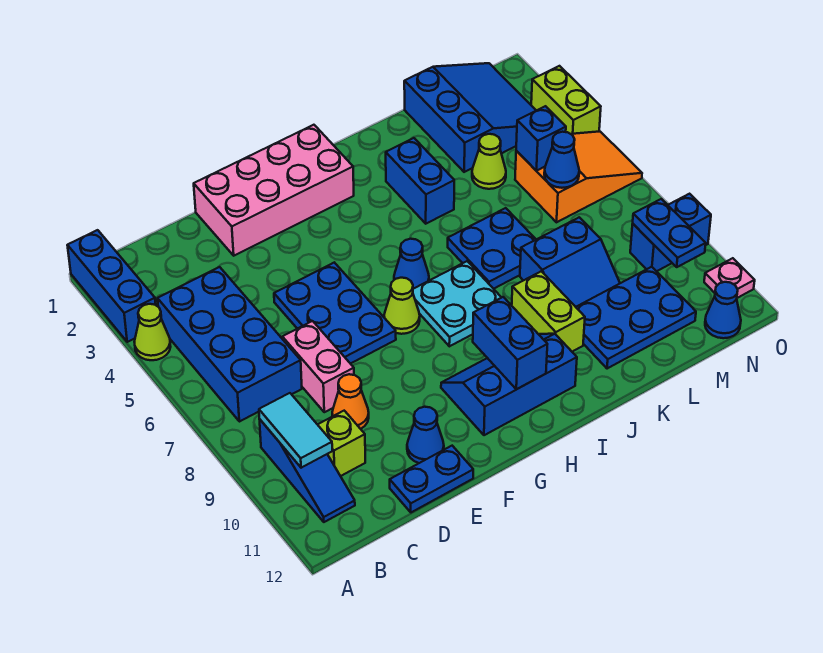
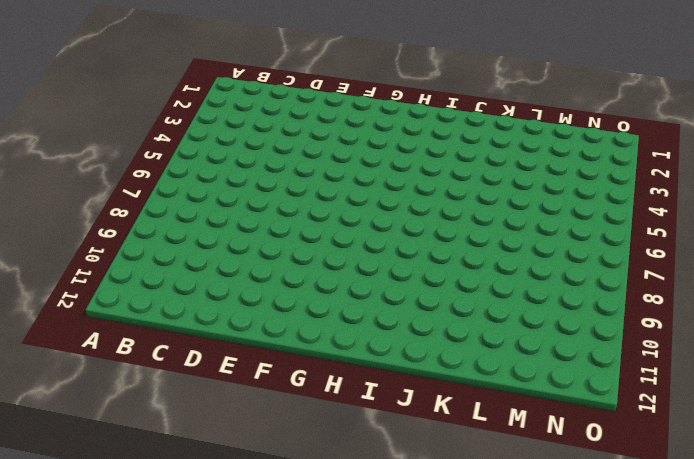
none -> blue 1x3 brick [67,230,156,342]
none -> lime 1x1 cone [134,304,171,360]
none -> blue 2x4 brick [158,267,302,422]
none -> blue 1x3 slope [259,419,355,522]

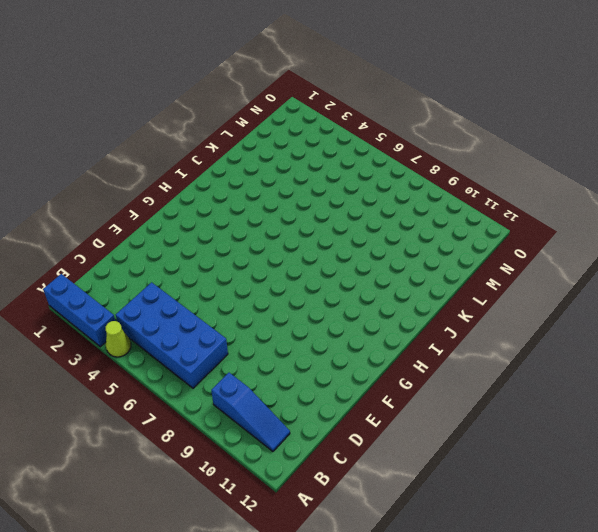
none -> lime 1x1 brick [317,411,365,476]
none -> pink 1x2 brick [282,321,354,412]
none -> orange 1x1 cone [332,374,369,429]
none -> blue 1x2 plate [390,446,473,512]

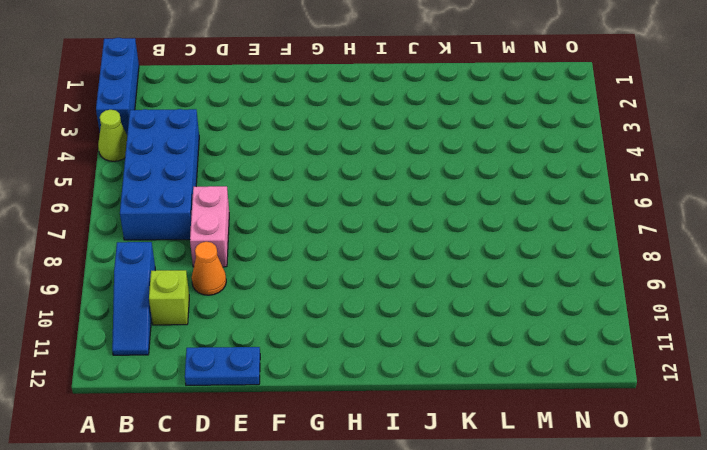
none -> pink 2x4 brick [194,125,354,256]
none -> blue 2x3 plate [274,263,396,364]
none -> blue 1x1 cone [407,407,444,463]
none -> lime 1x1 cone [384,278,420,334]

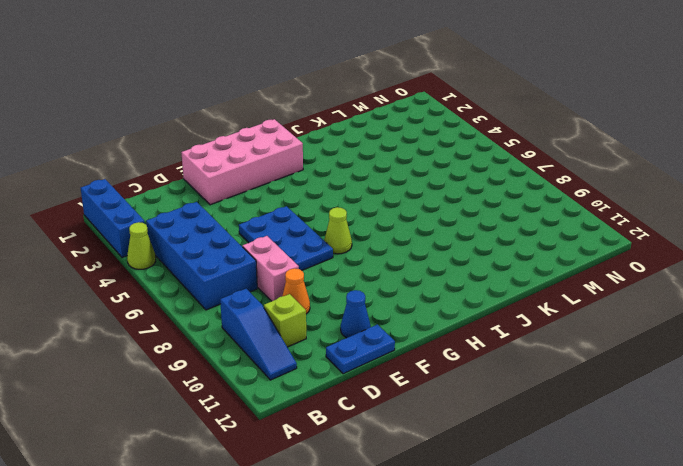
none -> blue 2x3 slope [441,334,577,435]
none -> blue 1x1 cone [394,239,429,289]
none -> cyan 2x2 plate [413,261,502,346]
none -> blue 1x2 brick [386,138,454,224]

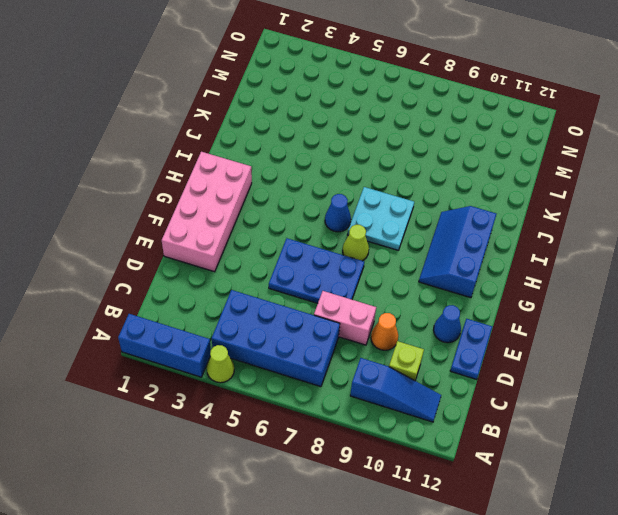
none -> blue 1x2 brick [386,138,454,224]
none -> blue 2x2 plate [448,208,536,289]
none -> lime 1x2 brick [512,271,585,352]
none -> blue 2x2 slope [520,217,620,307]

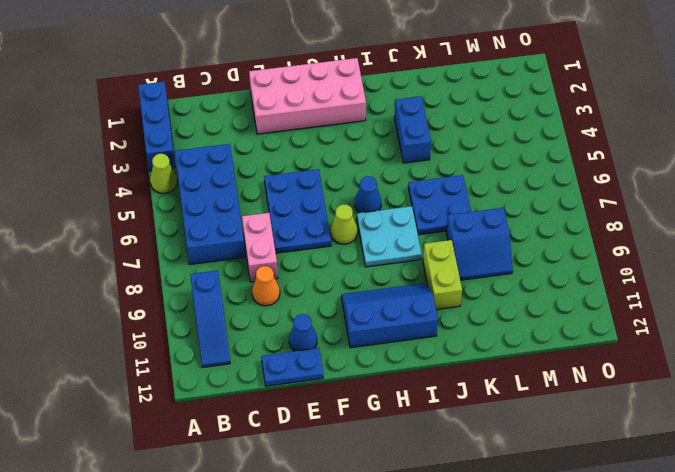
none -> lime 1x1 brick [317,411,365,476]
none -> blue 2x3 plate [576,267,696,369]
none -> blue 3x3 slope [404,63,536,172]
none -> lime 1x1 cone [472,134,506,189]

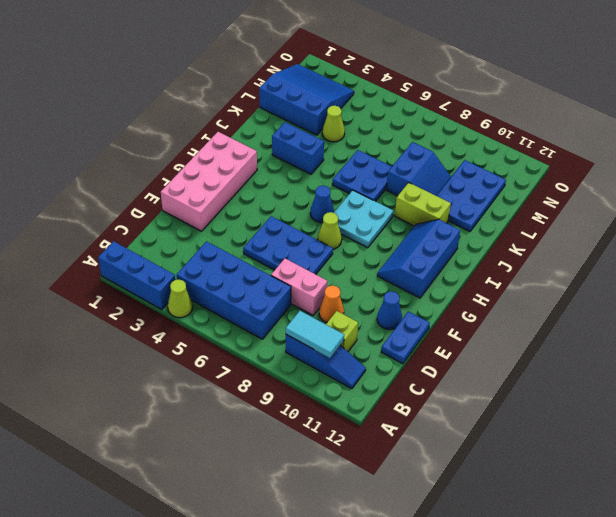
none -> orange 2x3 slope [515,131,642,222]
none -> blue 1x2 brick [630,194,711,271]
none -> blue 1x1 cone [705,282,741,338]
none -> lime 1x2 brick [531,66,601,134]

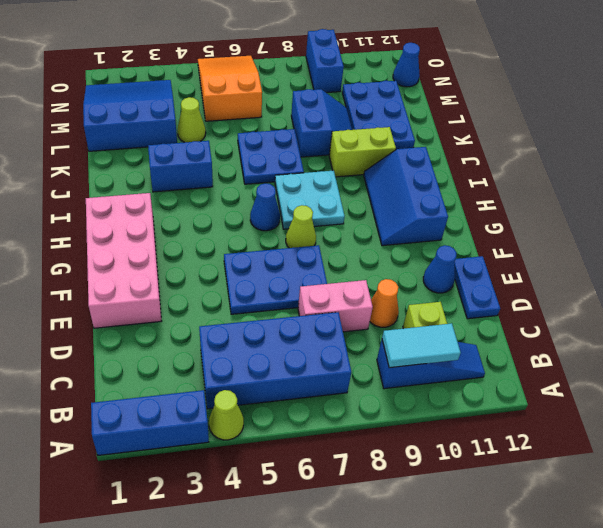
none -> lime 1x2 brick [531,66,601,134]
none -> pink 1x1 plate [704,258,755,298]
none -> blue 1x2 brick [473,297,547,389]
none -> blue 1x1 brick [516,106,566,171]

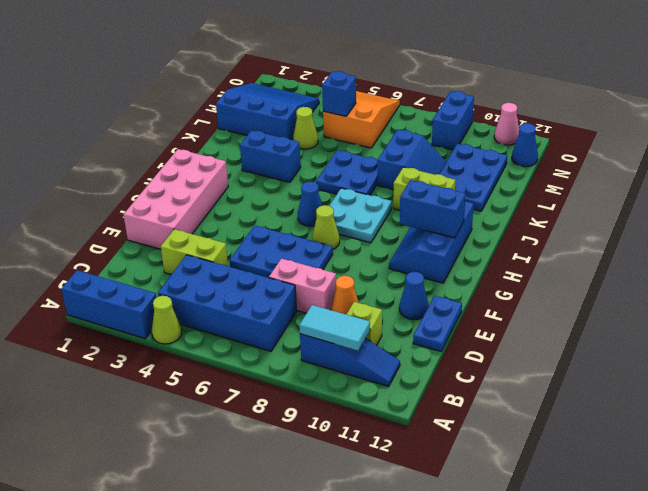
lime 1x2 brick [161,229,228,274] -> lime 1x2 brick moved to [531,66,601,134]
pink 1x1 cone [494,103,519,145] -> pink 1x1 plate [704,258,755,298]
none -> blue 1x1 cone [544,132,579,188]
none -> blue 1x2 plate [633,199,706,267]

